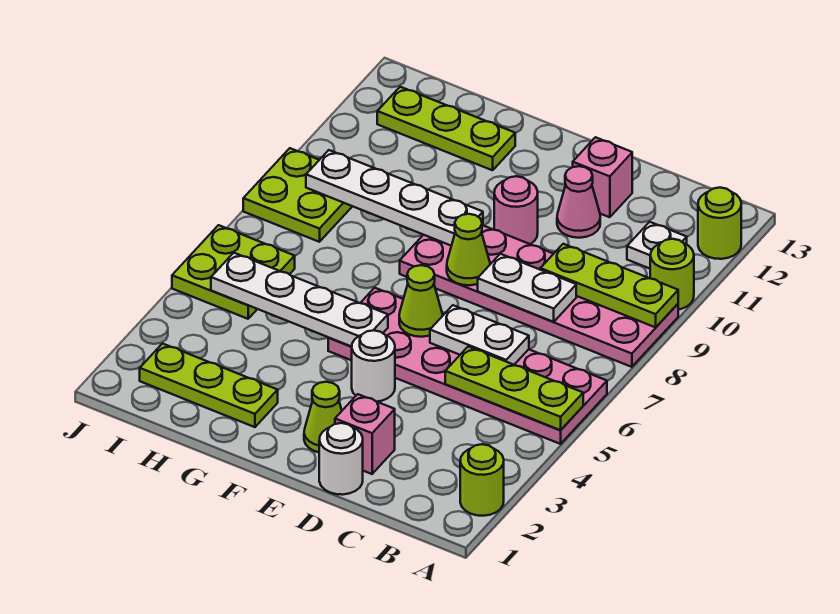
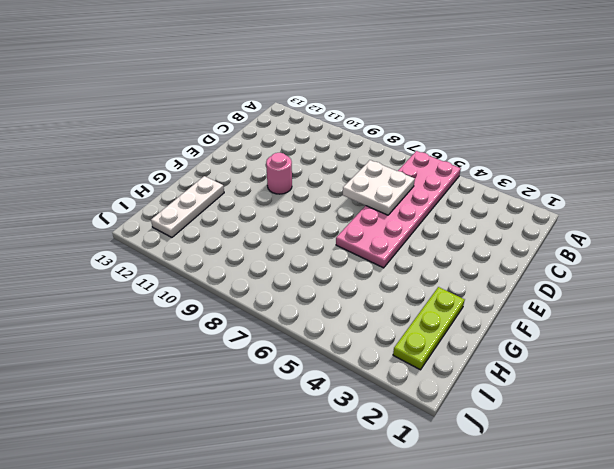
white 2x2 plate [343,160,415,215] -> white 1x2 plate [430,305,529,365]
white 1x3 plate [151,176,224,237] -> lime 1x3 plate [377,87,515,170]
none -> lime 1x1 round brick [460,444,504,516]
none -> pink 2x6 plate [400,226,678,367]
none -> lime 1x1 round brick [650,239,694,310]

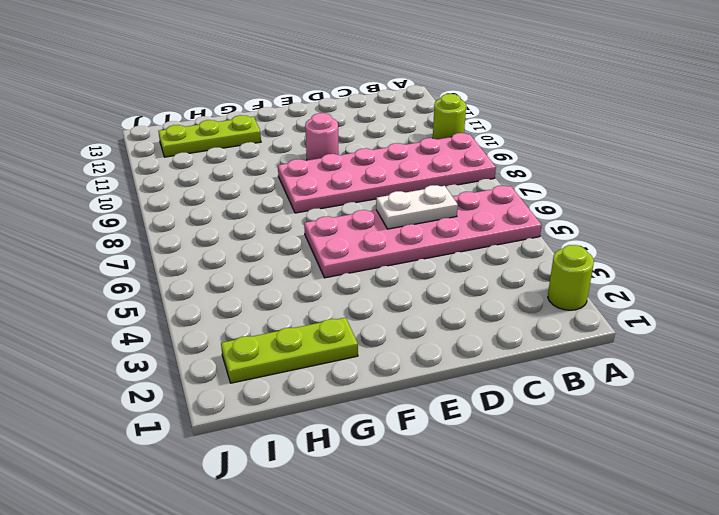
none -> lime 1x1 round brick [698,188,741,259]
none -> white 1x1 plate [627,222,687,269]
none -> white 1x1 round brick [319,423,363,495]

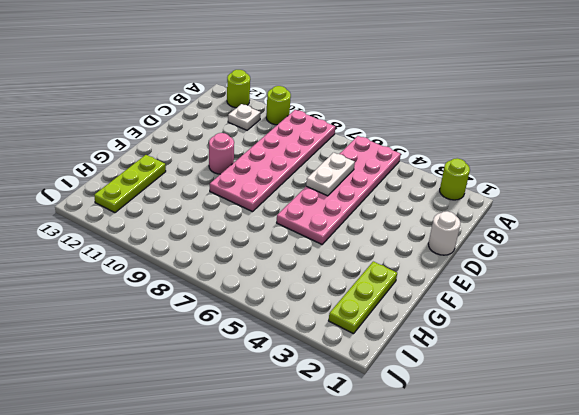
none -> pink 1x1 brick [335,394,395,474]
none -> pink 1x1 cone [557,166,600,238]
none -> pink 1x1 brick [573,137,632,217]

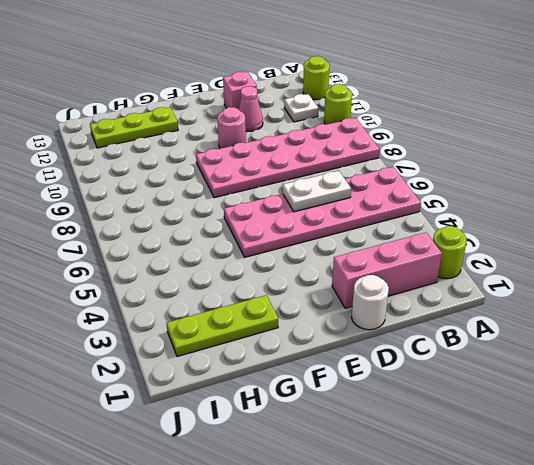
pink 1x3 brick [332,232,442,308] -> pink 1x1 brick [335,394,395,474]
none -> lime 1x1 cone [304,382,342,452]
none -> white 1x1 round brick [352,330,395,402]
none -> lime 2x2 plate [172,225,295,319]

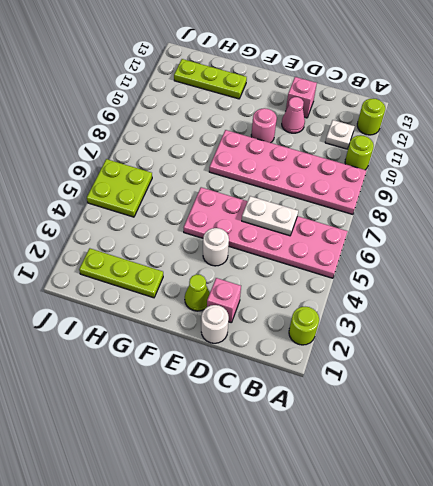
none -> lime 2x2 plate [243,148,352,242]
none -> lime 1x3 plate [445,347,583,430]
none -> lime 1x3 plate [540,244,678,327]

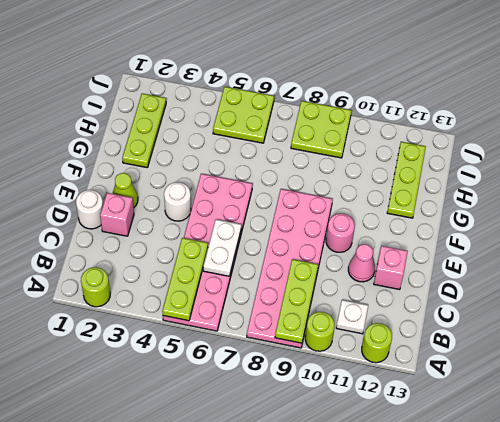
none -> white 1x2 plate [478,254,576,322]
none -> lime 1x1 cone [399,265,443,337]
none -> lime 1x1 cone [447,214,490,285]

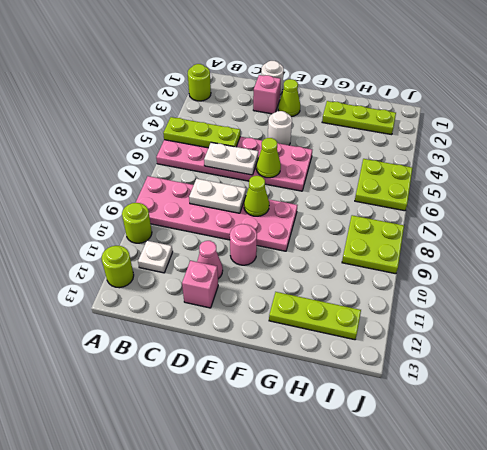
none -> lime 1x3 plate [540,244,678,327]
none -> white 1x4 plate [211,253,388,347]
none -> white 1x4 plate [306,150,483,246]

